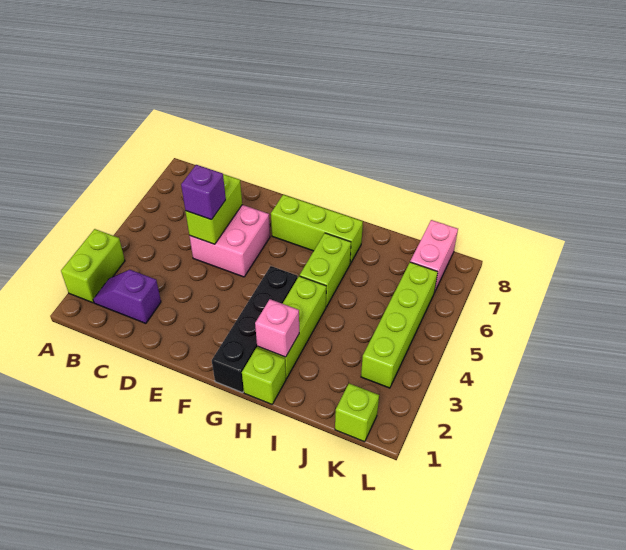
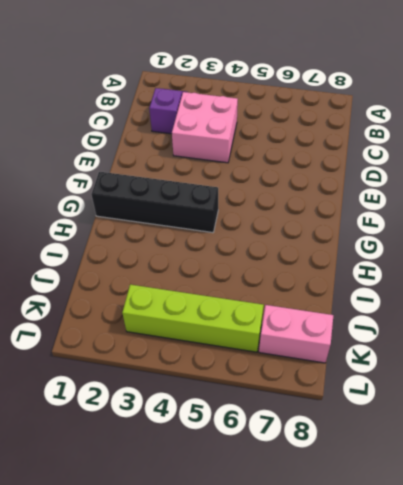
pink 2x2 brick [172,92,238,163] -> pink 2x2 brick moved to [190,205,270,277]
none -> lime 1x2 brick [61,229,125,303]
none -> lime 1x3 brick [271,195,363,264]
none -> lime 1x1 brick [242,348,286,404]

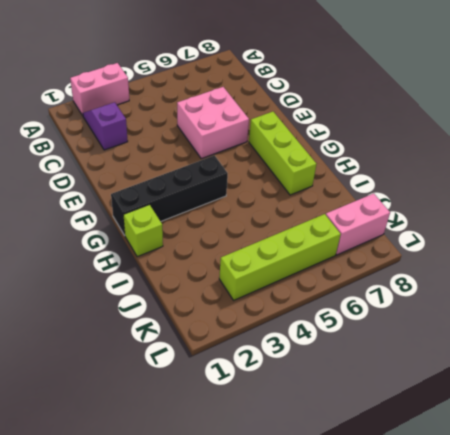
pink 1x2 brick [70,63,129,116] -> lime 1x2 brick [61,229,125,303]
none -> lime 1x3 brick [257,276,326,379]
none -> lime 1x2 brick [300,233,351,307]
none -> lime 1x1 brick [335,384,379,442]

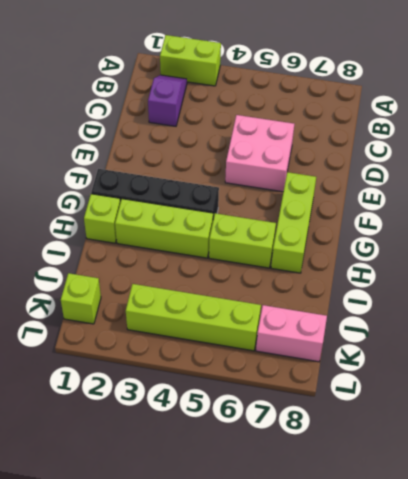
none -> lime 1x2 brick [185,174,242,244]
none -> pink 1x1 brick [255,299,299,357]
none -> purple 1x1 brick [181,165,226,220]

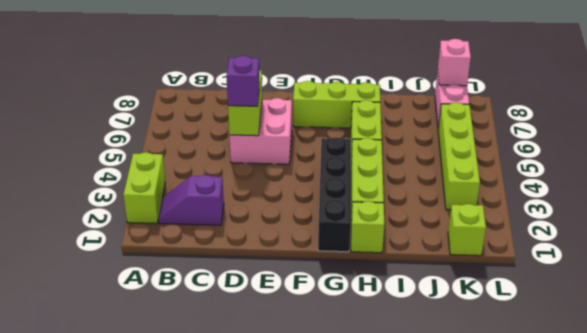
pink 1x1 brick [438,39,471,86] -> pink 1x1 brick moved to [255,299,299,357]

